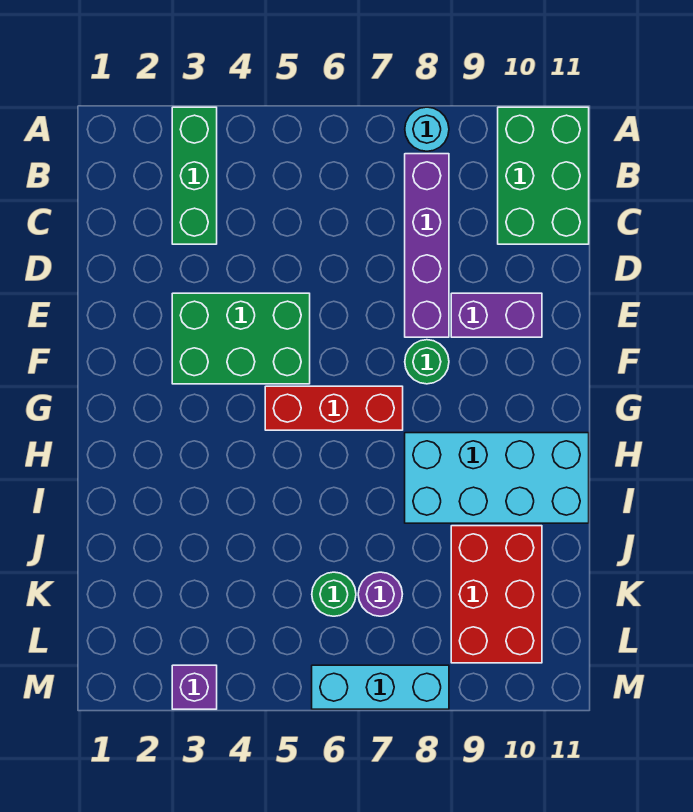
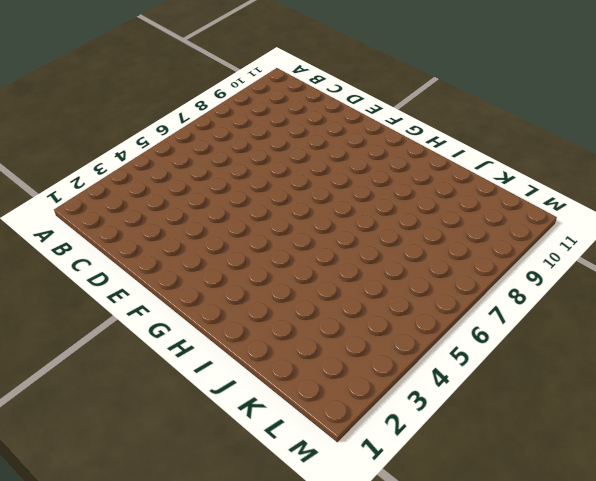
none -> green 1x3 brick [172,107,217,244]
none -> cyan 1x1 round brick [405,107,449,151]
none -> green 2x3 brick [498,107,589,244]

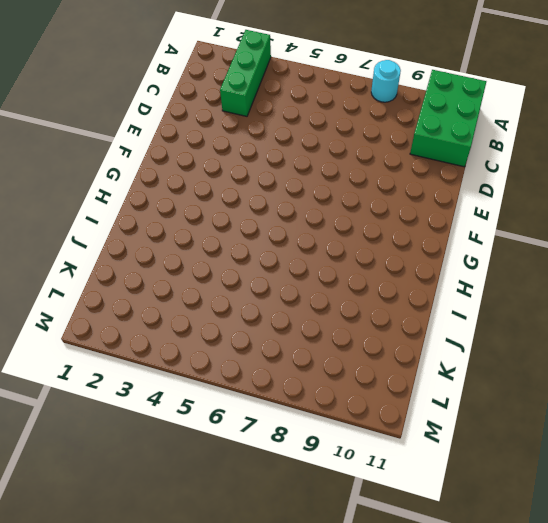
none -> purple 1x4 brick [405,154,449,337]
none -> green 2x3 brick [172,293,310,384]
none -> purple 1x2 brick [451,293,542,337]

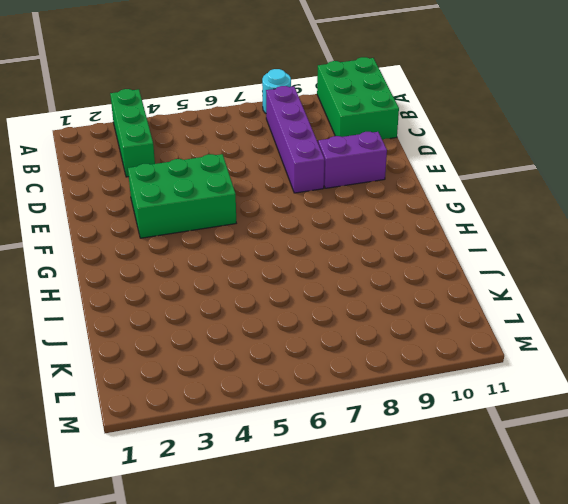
none -> green 1x1 round brick [405,340,449,384]
none -> red 1x3 brick [265,386,403,430]
none -> cyan 2x4 brick [405,433,589,523]

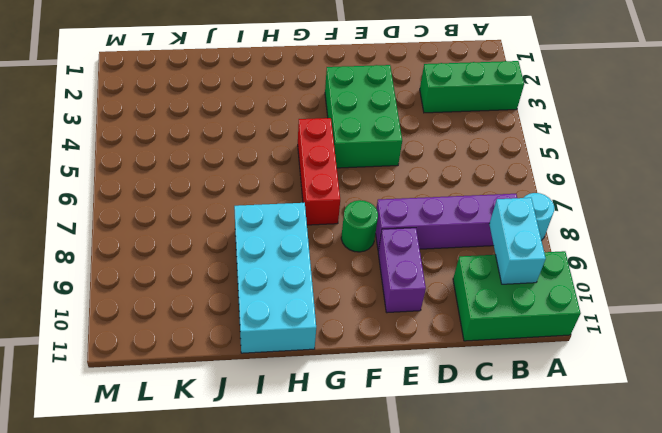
cyan 1x2 brick [489,198,546,284] -> none
none -> red 2x3 brick [451,526,542,663]
none -> green 1x1 round brick [312,572,356,616]
none -> purple 1x1 round brick [358,572,402,616]

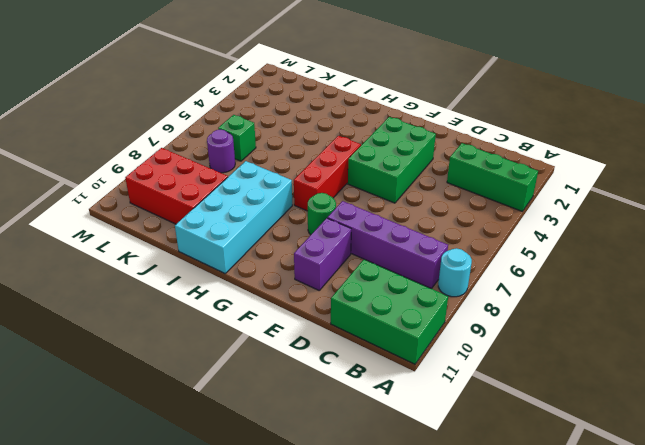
green 1x1 brick [218,115,256,161] -> green 1x1 round brick [312,572,356,616]
none -> purple 1x1 brick [172,665,217,709]
none -> cyan 1x3 brick [312,665,449,709]

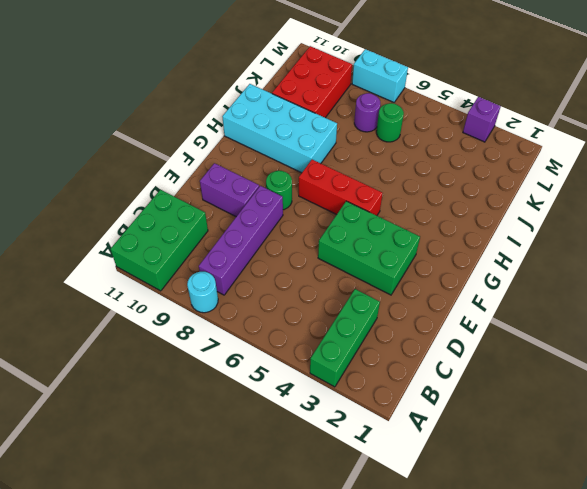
cyan 1x2 brick [352,49,408,102] -> cyan 1x3 brick [312,665,449,709]

